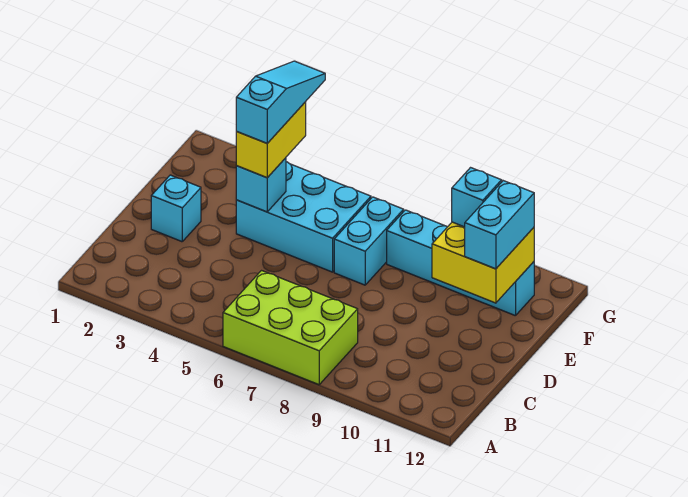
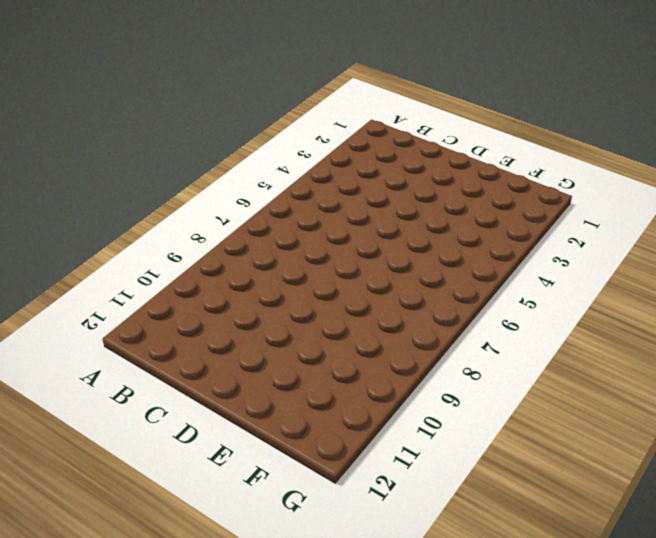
none -> lime 2x3 brick [223,271,358,385]
none -> cyan 1x1 brick [151,175,201,242]

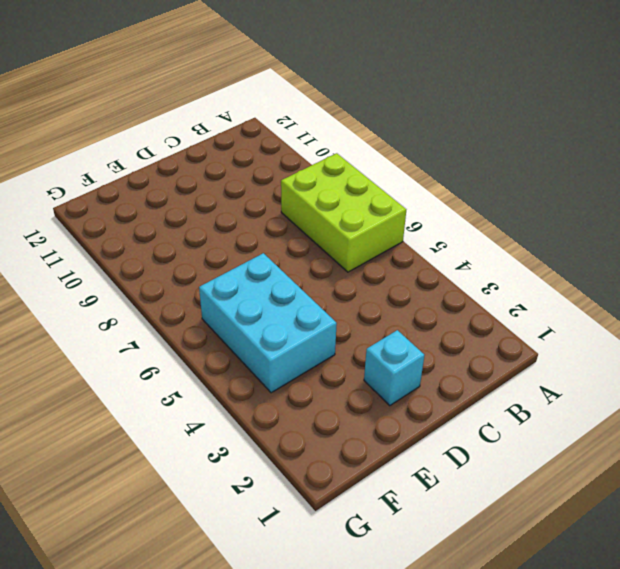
none -> cyan 1x2 brick [334,197,404,285]
none -> cyan 1x4 brick [387,210,534,316]

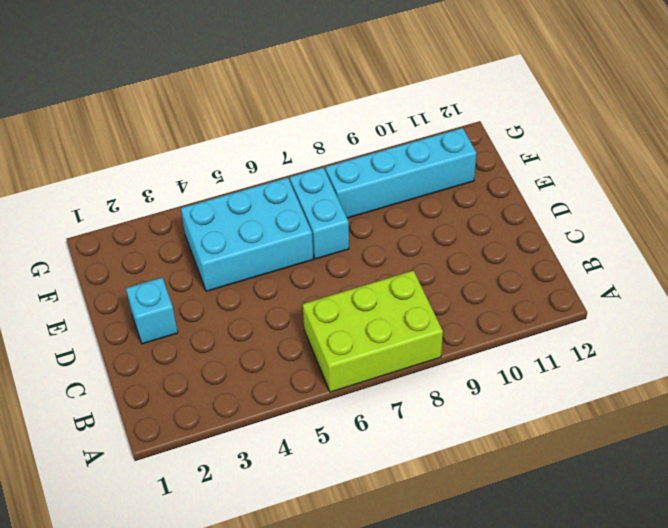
none -> cyan 1x1 brick [236,158,286,212]
none -> yellow 2x2 brick [432,222,534,303]

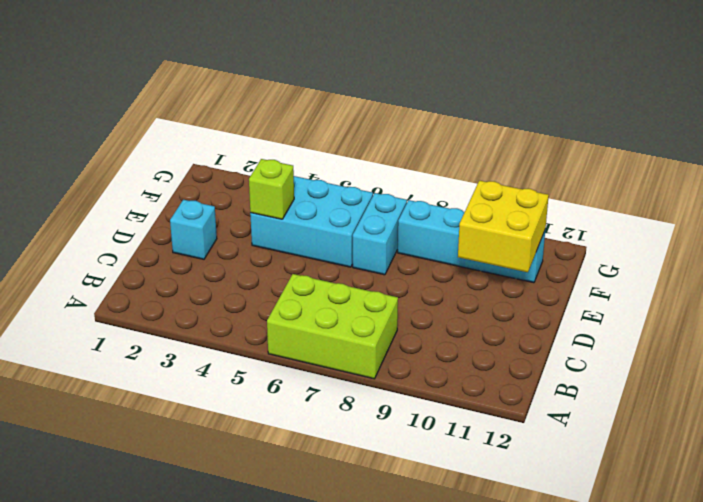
lime 1x1 brick [249,159,294,219] -> cyan 1x1 brick [236,158,286,212]
none -> yellow 1x2 brick [236,102,306,178]
none -> cyan 1x2 brick [465,181,534,269]

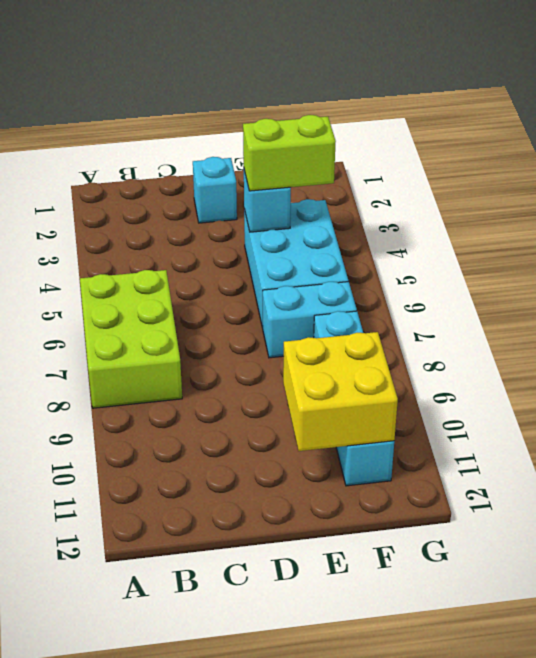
lime 1x2 brick [243,115,336,191] -> yellow 1x2 brick [236,102,306,178]
none -> cyan 1x2 brick [465,181,534,269]
none -> cyan 1x1 brick [452,168,502,227]

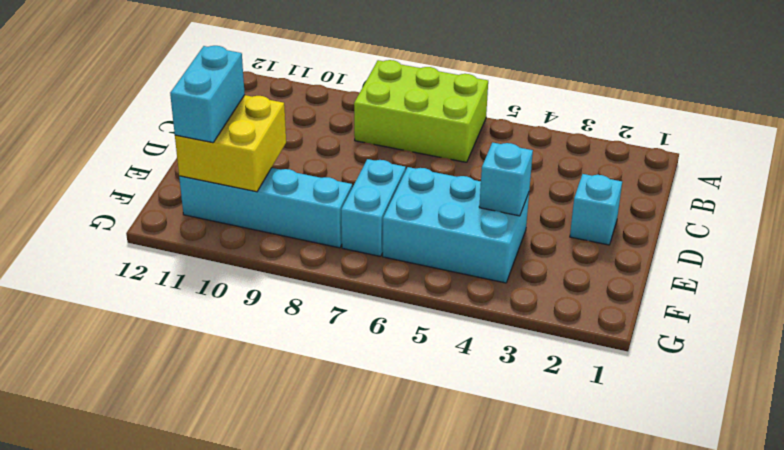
none -> yellow 1x2 brick [236,102,306,178]
none -> cyan 1x1 brick [452,168,502,227]

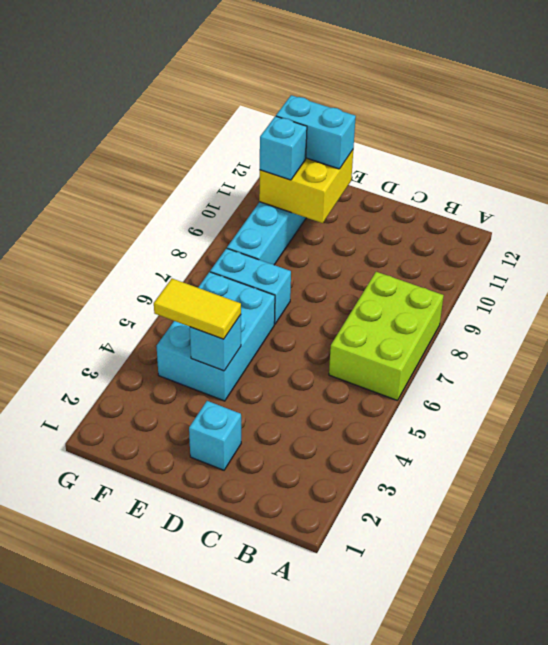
yellow 1x2 tile [154,279,241,339] -> yellow 1x2 brick [236,102,306,178]
none -> cyan 1x3 slope [236,61,325,143]

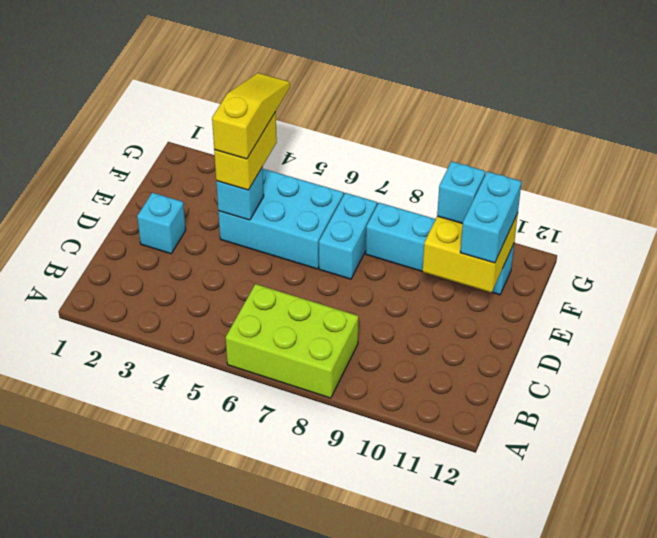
yellow 1x3 slope [212,73,290,159] -> cyan 1x3 slope [236,61,325,143]

